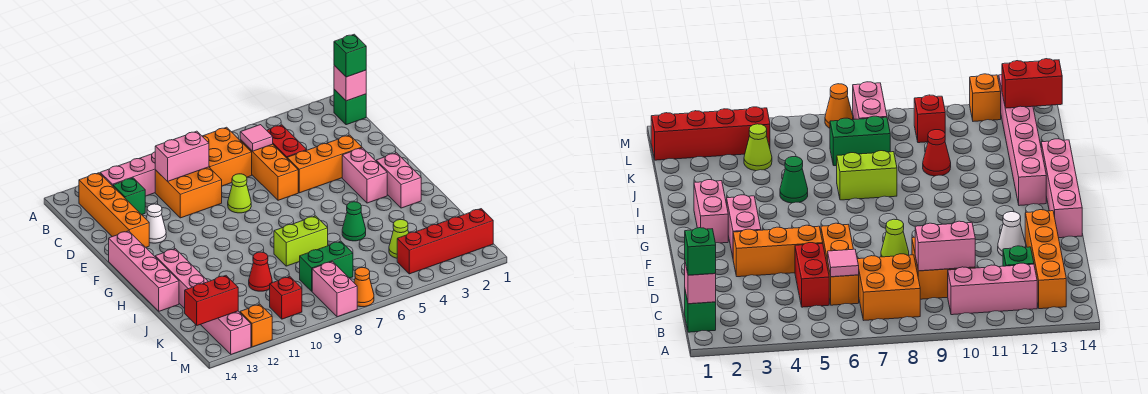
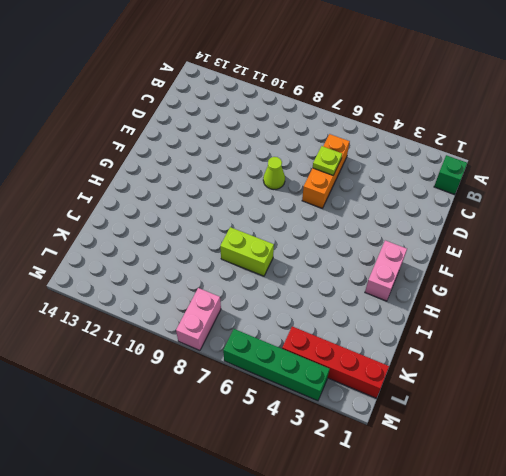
lime 1x1 plate [313,146,342,175] -> none
green 1x4 brick [223,329,330,401] -> none
none -> orange 2x2 brick [202,127,252,186]
none -> pink 1x3 brick [100,152,155,196]
none -> orange 1x4 brick [79,173,149,247]
none -> red 1x2 brick [267,125,307,158]

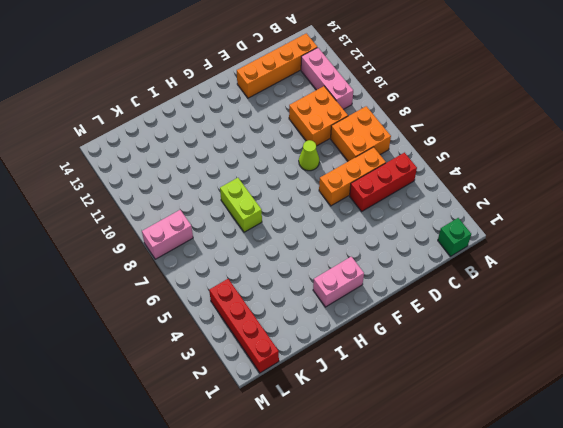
red 1x3 brick [350,153,417,211] -> red 1x2 brick [267,125,307,158]
none -> green 1x1 brick [113,178,145,215]
none -> orange 1x3 brick [287,135,362,193]
none -> white 1x1 cone [146,204,166,243]
none -> pink 1x2 brick [342,148,387,203]

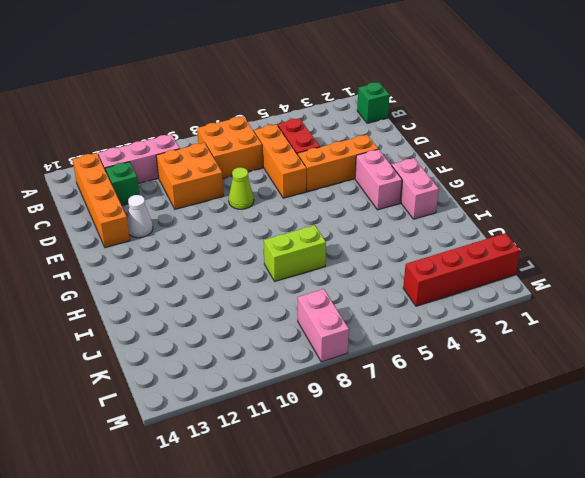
none -> pink 1x4 brick [109,231,179,311]
none -> pink 1x6 brick [155,249,251,354]
none -> green 1x1 cone [342,202,366,241]
none -> red 1x1 cone [249,252,272,291]

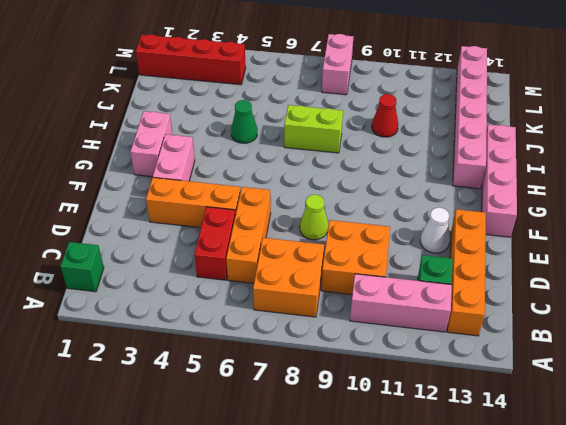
none -> lime 1x1 cone [389,220,409,258]
none -> green 1x2 brick [300,241,353,291]
none -> red 1x1 brick [270,277,302,319]
none -> orange 1x1 cone [354,268,374,307]

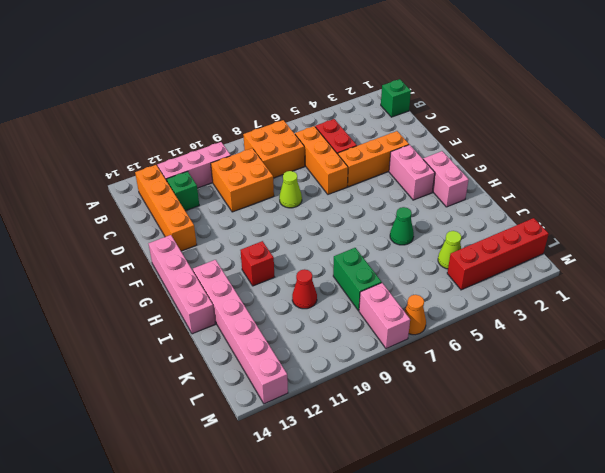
red 1x1 brick [240,241,274,286] -> red 1x1 brick moved to [270,277,302,319]
green 1x2 brick [333,248,382,311] -> green 1x2 brick turned to [300,241,353,291]
none -> white 1x1 cone [146,204,166,243]
none -> lime 1x2 brick [274,216,328,266]
none -> orange 1x1 brick [240,304,272,347]
none -> pink 1x1 brick [334,66,366,101]

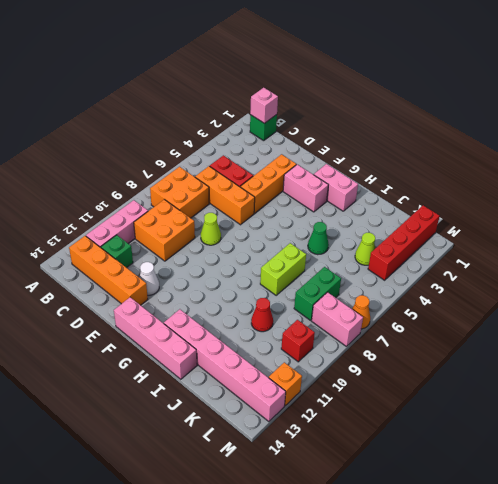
none -> pink 1x1 tile [240,125,273,151]
none -> pink 1x2 brick [155,131,209,182]
none -> red 1x2 brick [185,276,238,325]
none -> green 1x1 brick [334,34,366,77]

